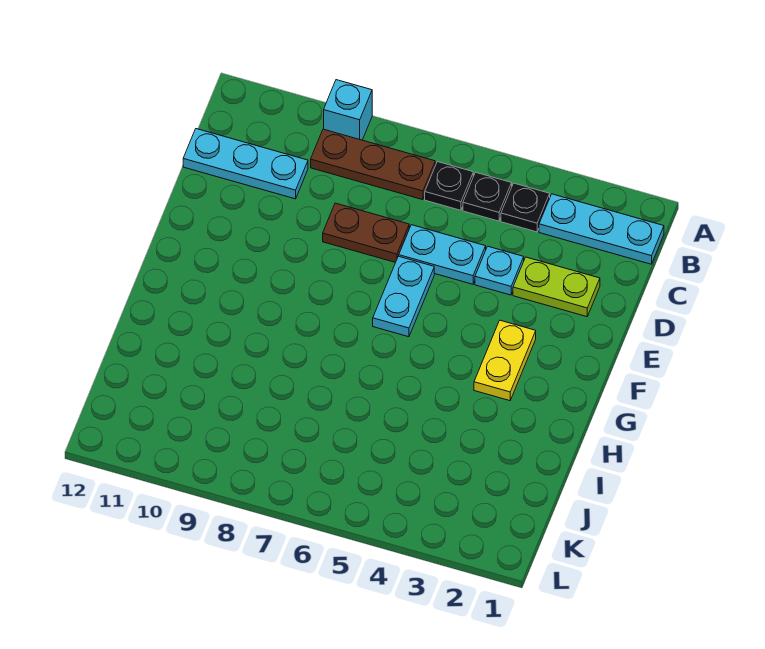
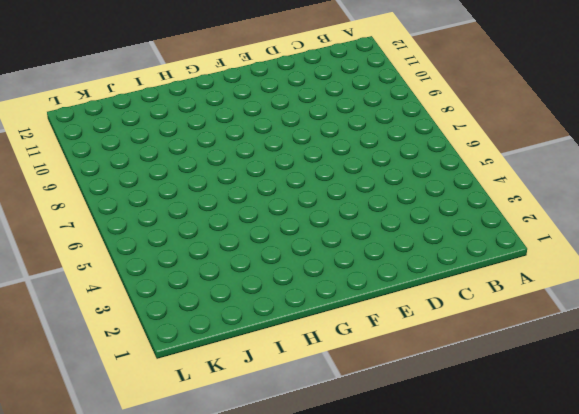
none -> cyan 1x1 brick [324,80,372,140]
none -> cyan 1x3 plate [539,194,664,264]
none -> black 1x1 plate [501,183,550,232]

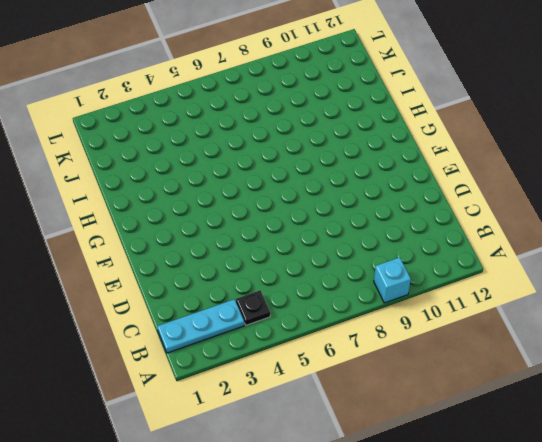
none -> black 1x1 plate [463,172,512,221]
none -> black 1x1 plate [425,162,473,210]
none -> brown 1x3 plate [311,129,435,200]

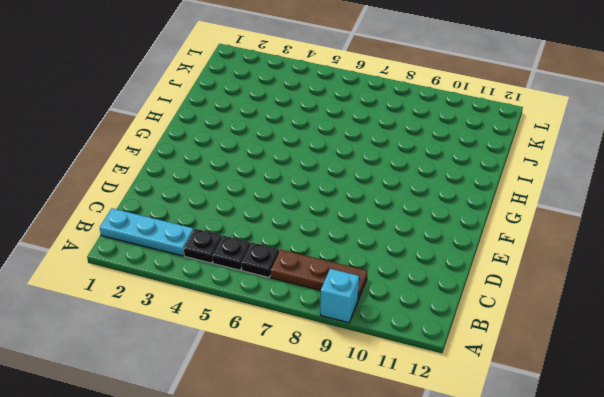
none -> cyan 1x3 plate [183,129,308,199]
none -> lime 1x2 plate [513,257,600,317]
none -> cyan 1x1 plate [475,246,524,295]

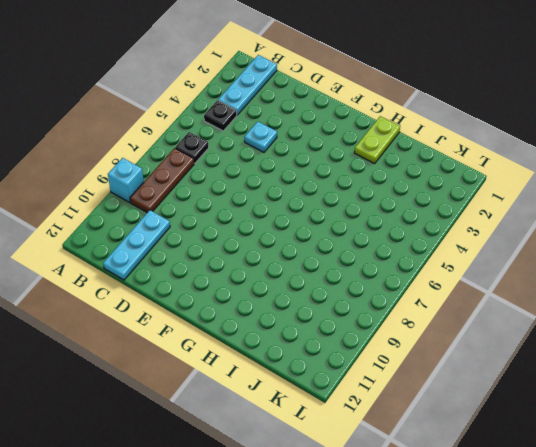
lime 1x2 plate [355,116,400,164] -> lime 1x2 plate moved to [513,257,600,317]
none -> black 1x1 plate [463,172,512,221]
none -> cyan 1x2 plate [399,225,486,284]
none -> brown 1x2 plate [323,203,409,262]

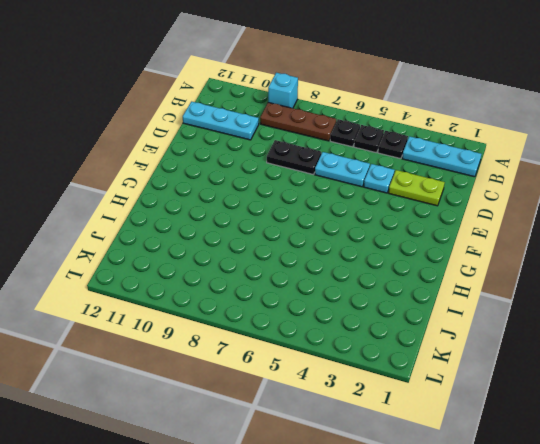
black 1x2 plate [267,140,321,175] -> brown 1x2 plate [323,203,409,262]
none -> cyan 1x2 plate [373,256,434,337]
none -> yellow 1x2 plate [474,320,536,401]

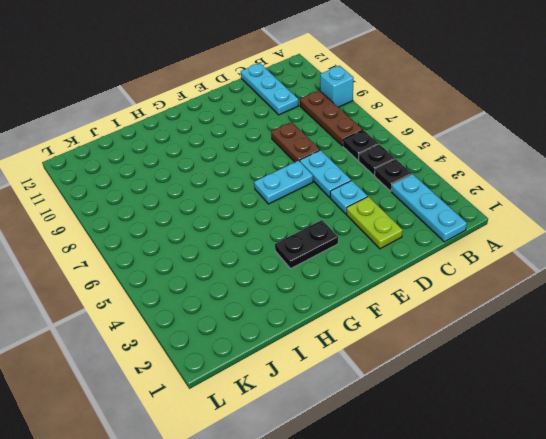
black 1x2 plate [275,220,338,268] -> yellow 1x2 plate [474,320,536,401]

